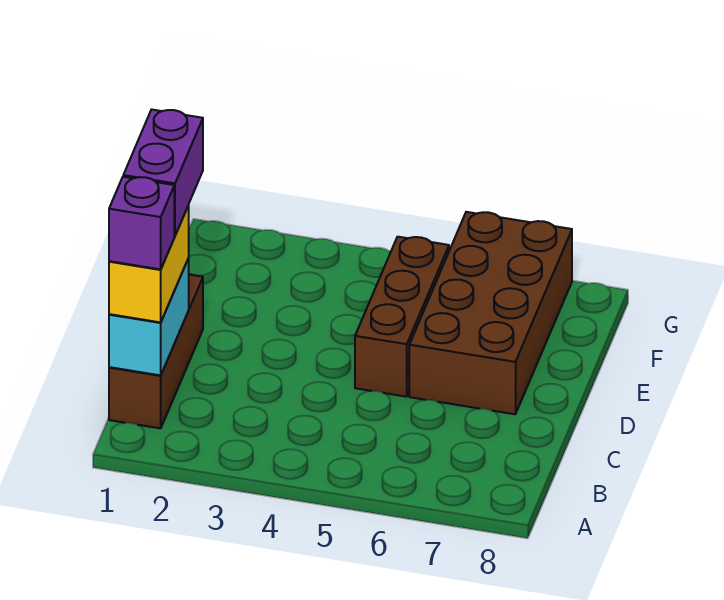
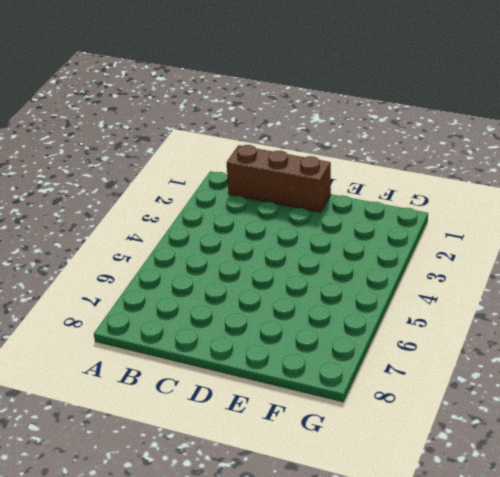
none -> brown 1x3 brick [355,237,449,397]
none -> brown 2x4 brick [409,212,572,414]

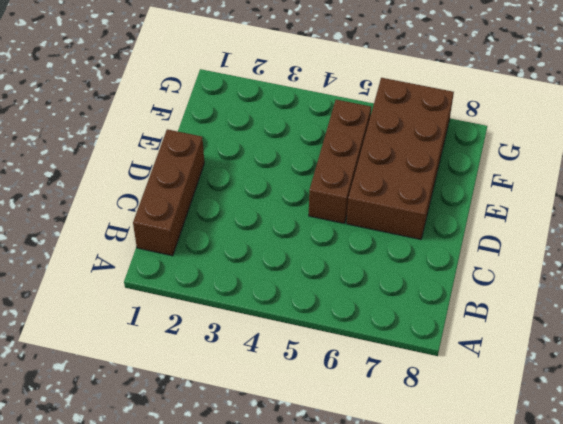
none -> cyan 1x2 brick [109,258,189,375]
none -> yellow 1x2 brick [109,205,189,322]

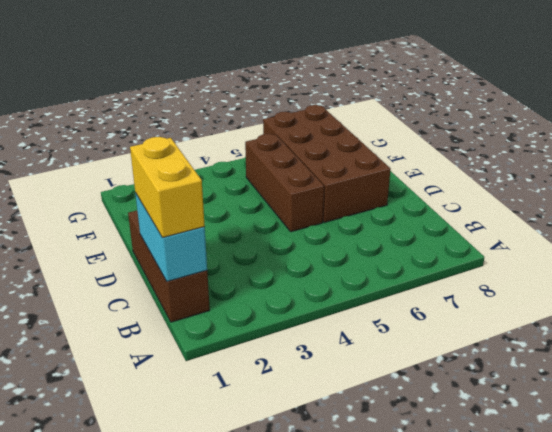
none -> purple 1x1 brick [109,177,174,269]
none -> purple 1x2 brick [123,109,203,236]

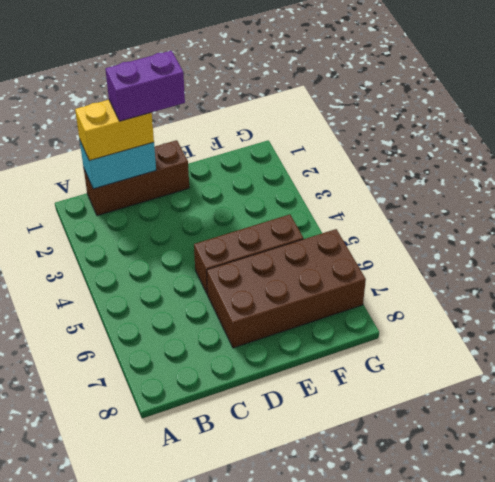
none -> purple 1x1 brick [109,177,174,269]

